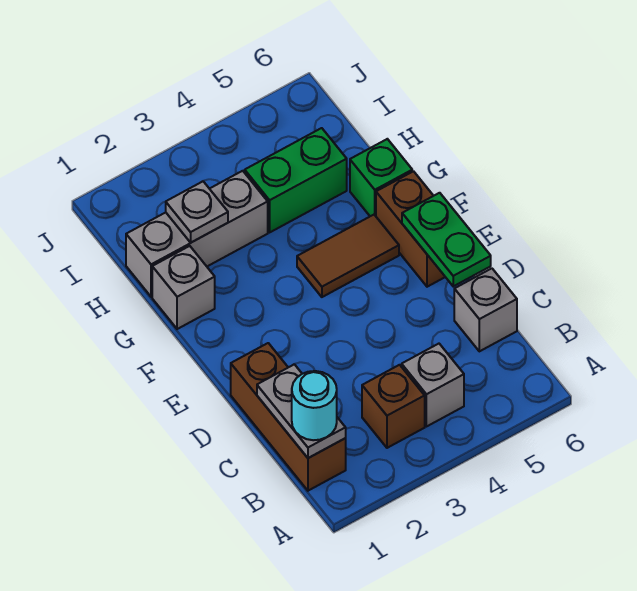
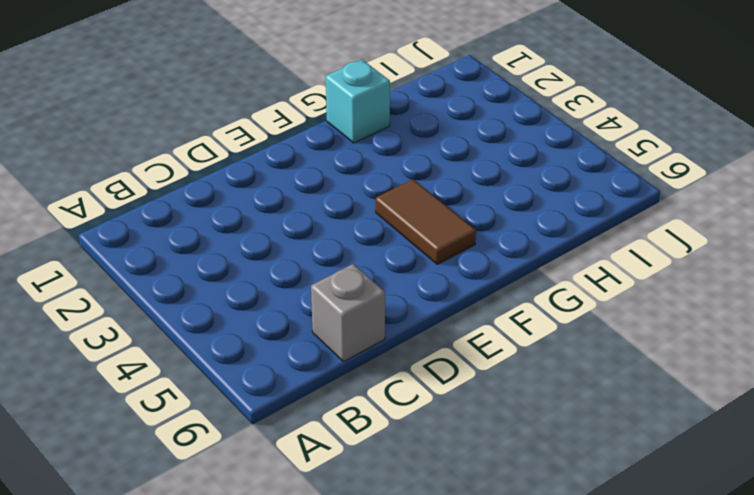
cyan 1x1 brick [326,60,390,143] -> grey 1x1 brick [152,246,215,329]
none -> brown 1x3 brick [231,343,346,491]
none -> brown 1x1 brick [362,365,425,448]
none -> grey 1x1 brick [402,344,464,427]

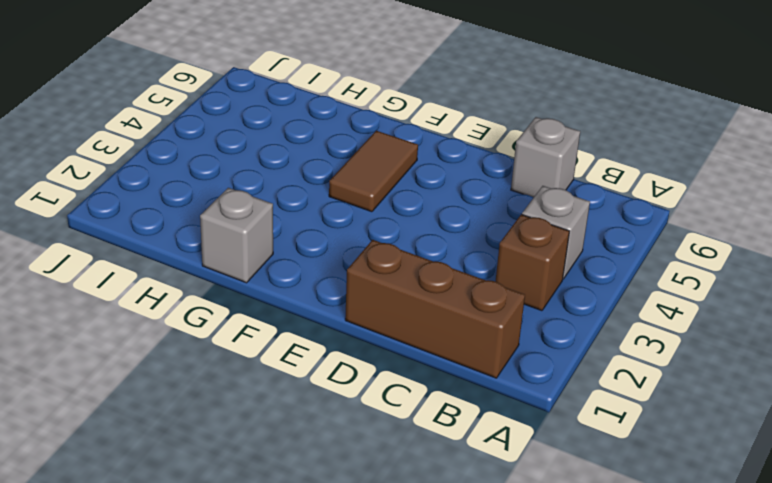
none -> brown 1x2 brick [376,171,445,287]
none -> green 1x1 brick [350,139,412,216]
none -> grey 1x3 brick [126,171,268,297]

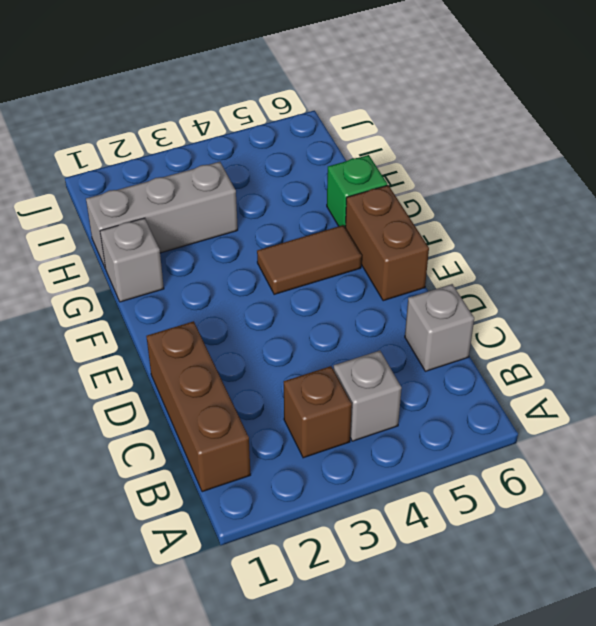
none -> green 1x2 brick [245,128,347,232]
none -> grey 1x2 plate [257,364,346,458]
none -> green 1x2 plate [402,193,491,286]

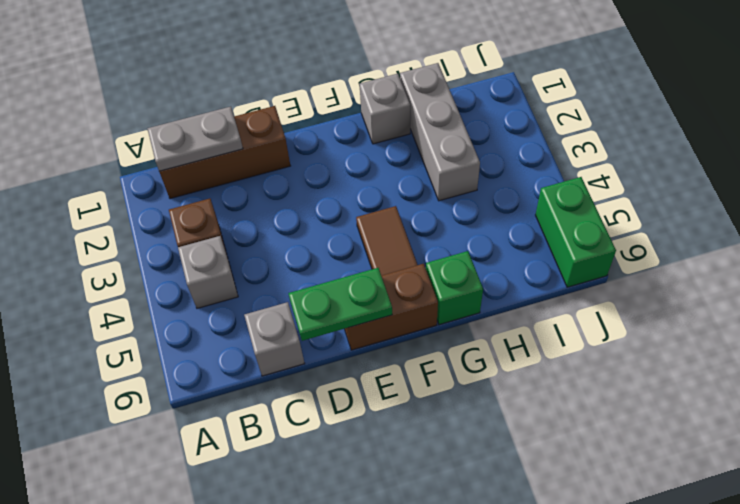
green 1x2 brick [536,177,616,287] -> green 1x2 brick moved to [245,128,347,232]
none -> grey 1x1 plate [166,182,228,243]
none -> cyan 1x1 round brick [292,371,337,440]

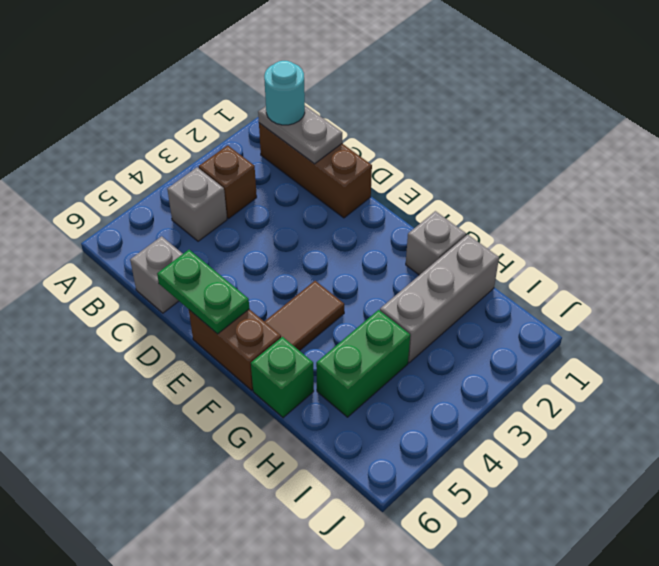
none -> grey 1x1 plate [166,182,228,243]

